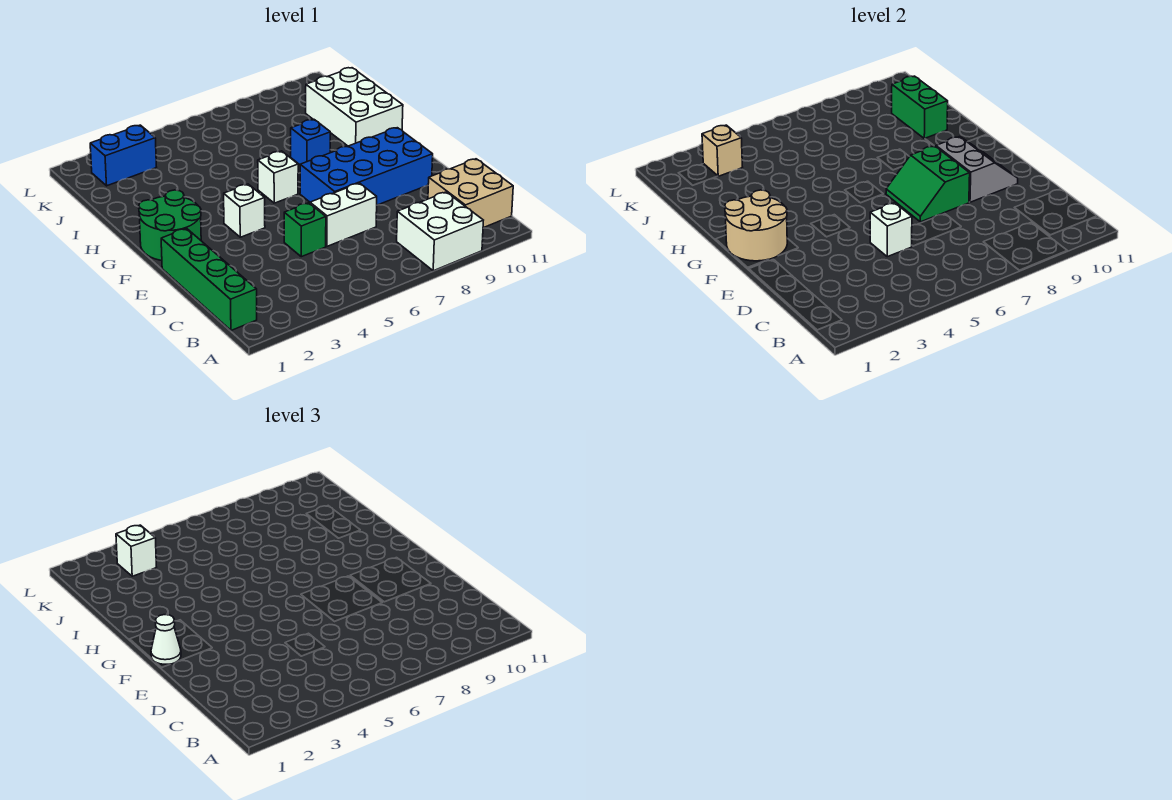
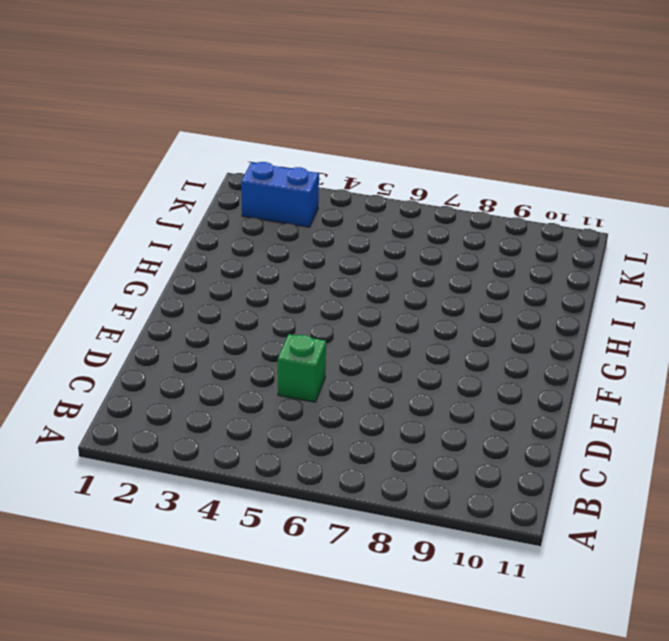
none -> white 2x2 brick [397,192,483,271]
none -> green 1x4 brick [161,228,257,330]
none -> tan 2x2 brick [428,159,513,228]

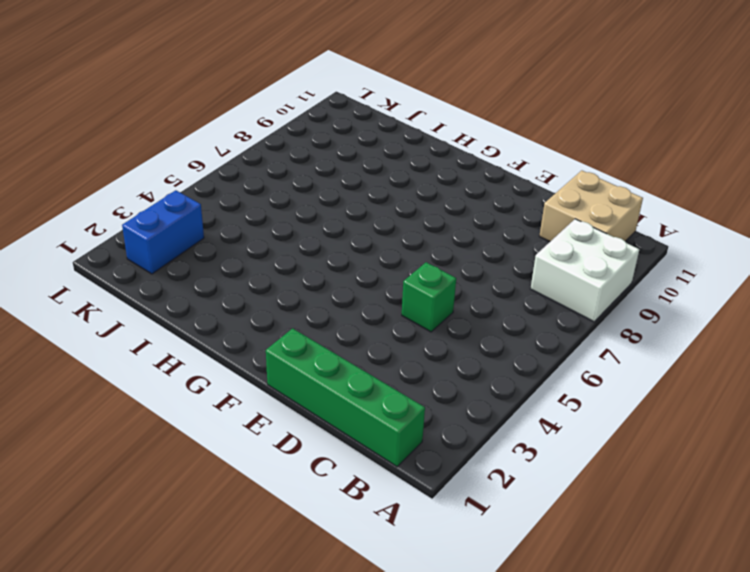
none -> white 1x2 brick [310,183,377,246]
none -> blue 2x4 brick [300,128,433,205]
none -> green 2x2 round brick [139,190,201,260]

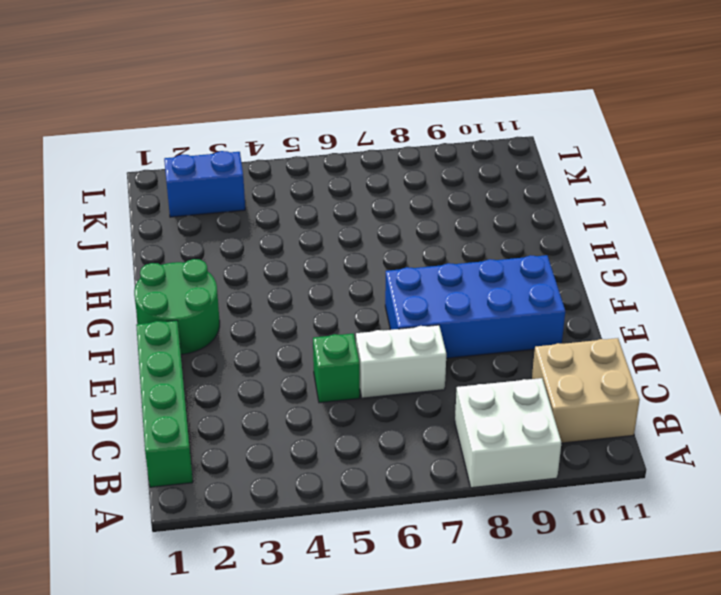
none -> white 1x1 brick [224,184,265,237]
none -> white 1x1 brick [258,151,298,203]
none -> blue 1x1 brick [291,120,330,165]

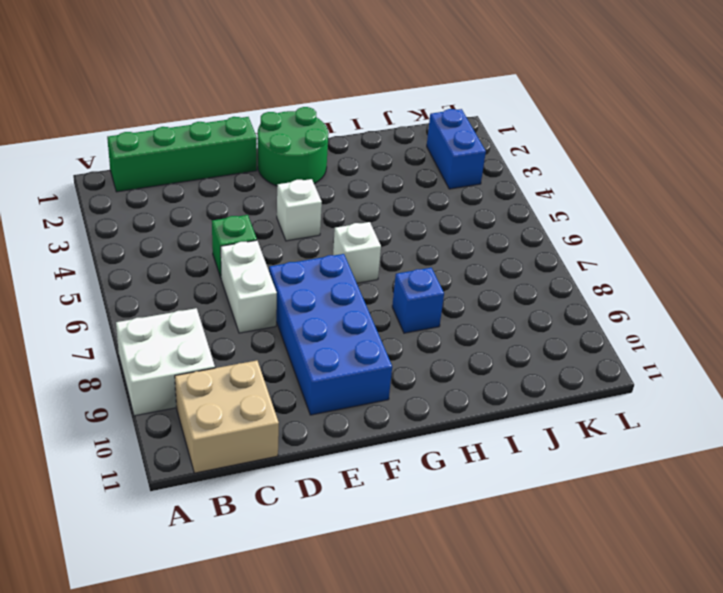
none -> white 2x3 brick [306,68,403,146]
none -> white 1x1 brick [870,203,912,257]
none -> green 2x2 slope [886,146,970,222]

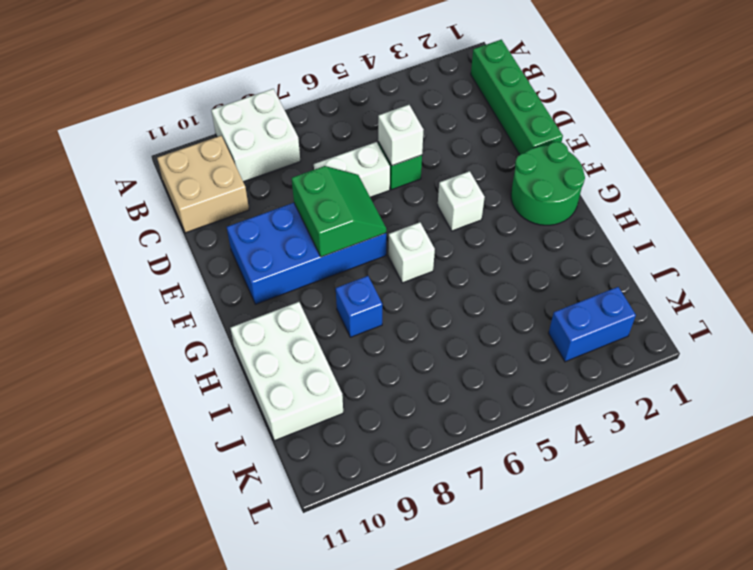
none -> grey 2x2 slope [936,137,1018,202]
none -> tan 2x2 round brick [725,190,787,261]
none -> green 1x2 brick [892,76,948,139]

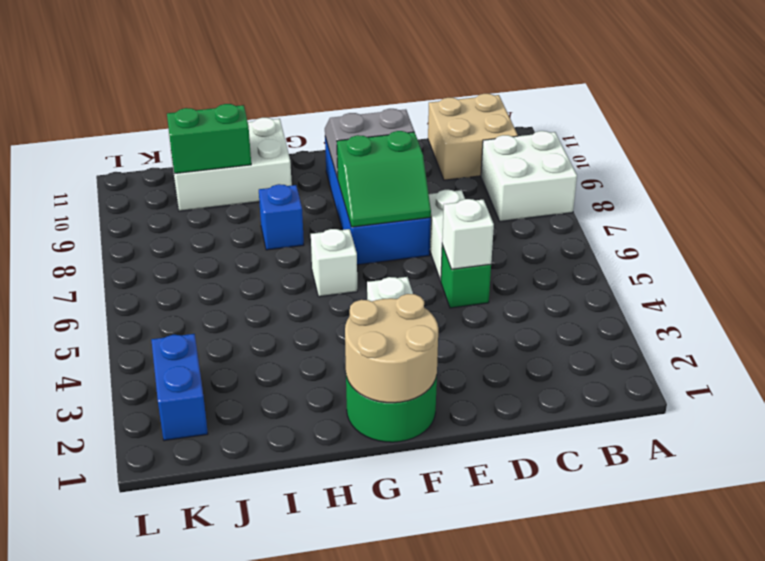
none -> green 1x4 brick [161,228,257,330]
none -> tan 1x1 brick [702,125,742,176]
none -> white 1x1 cone [151,615,181,664]

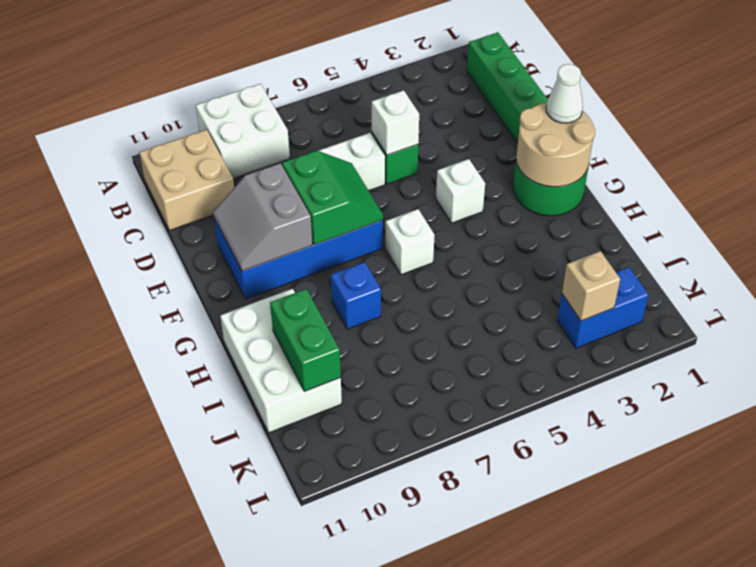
none -> white 1x1 brick [116,525,156,576]

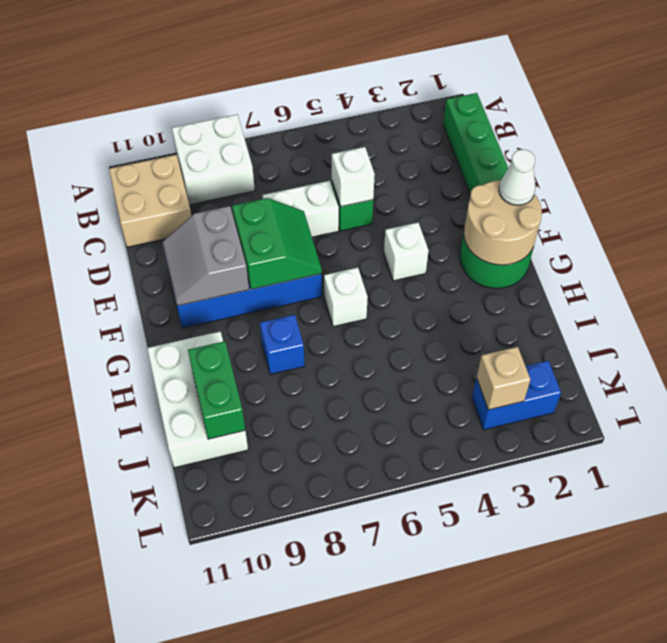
none -> white 1x1 brick [116,525,156,576]

